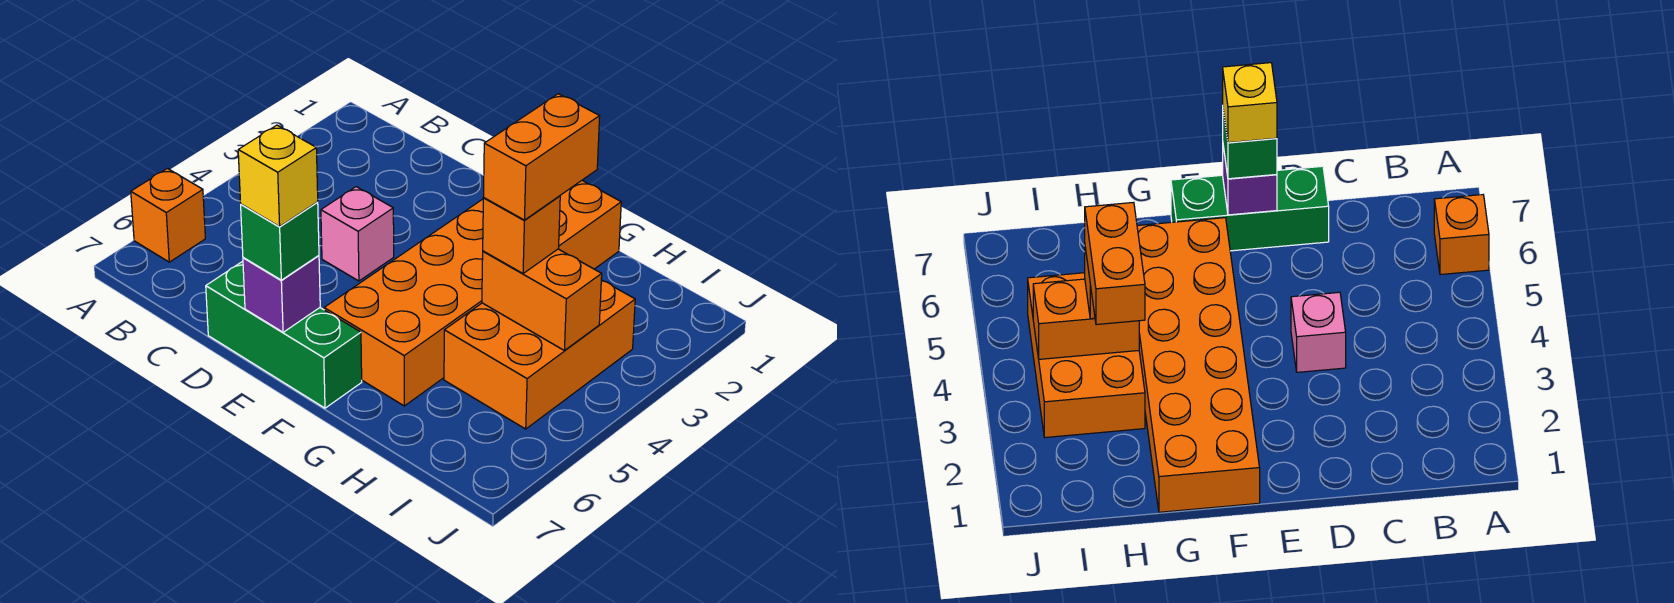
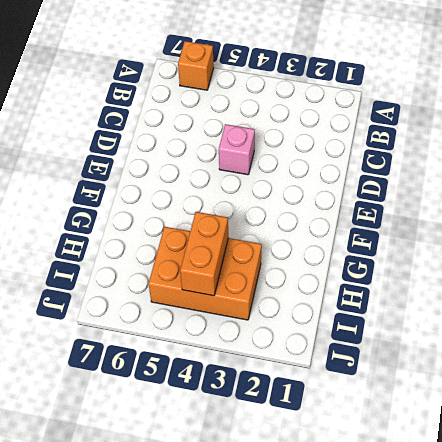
none -> green 1x3 brick [206,261,362,408]
none -> orange 2x6 brick [324,181,621,406]

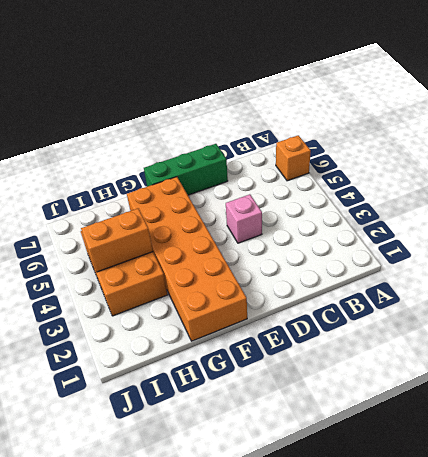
none -> purple 1x1 brick [243,256,320,332]
none -> green 1x1 brick [241,202,319,280]

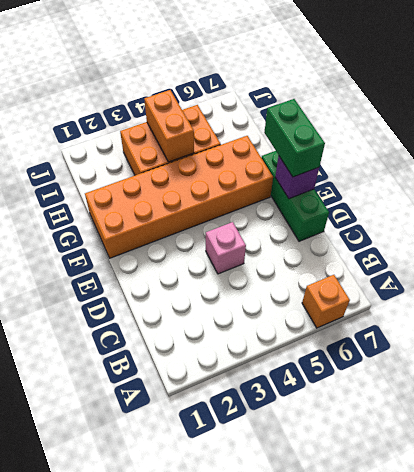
green 1x2 brick [264,99,325,177] -> green 1x1 brick [241,202,319,280]
none -> orange 1x1 brick [483,196,560,274]
none -> yellow 1x1 brick [238,125,318,227]

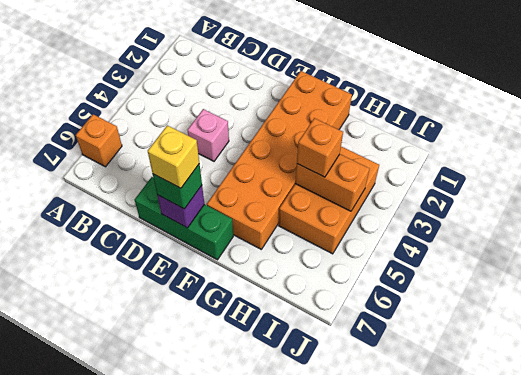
none -> orange 1x2 brick [483,94,600,220]

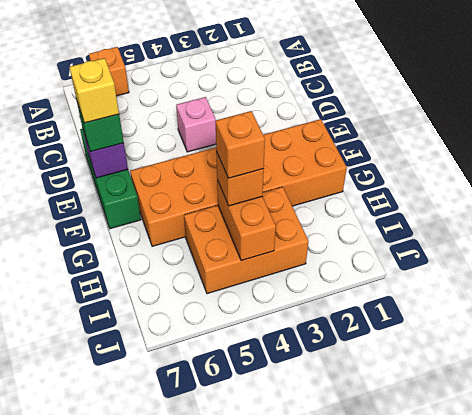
orange 1x1 brick [216,111,265,178] -> orange 1x2 brick [483,94,600,220]

